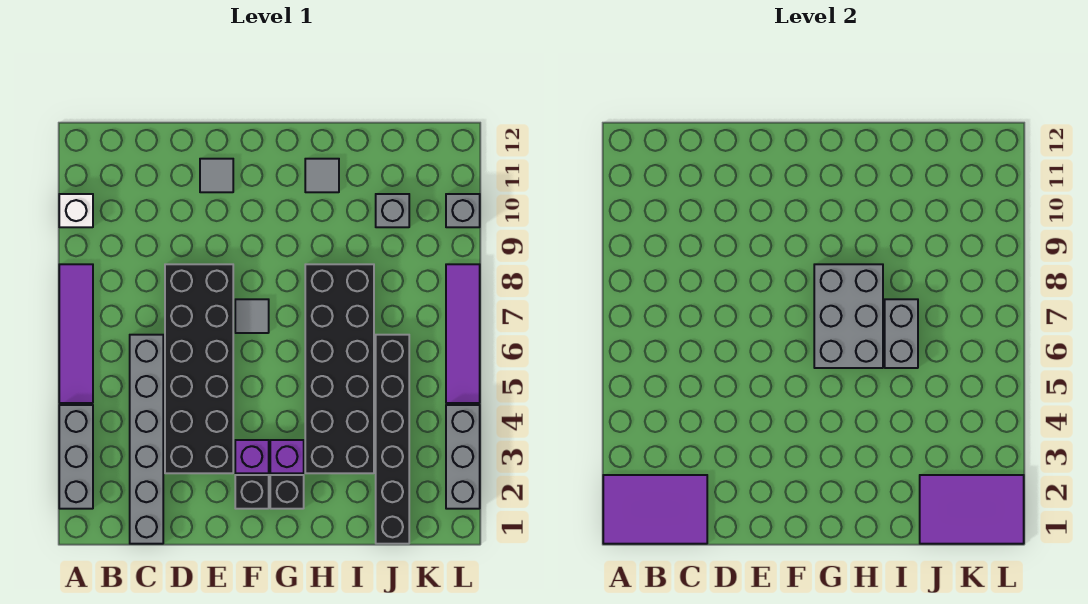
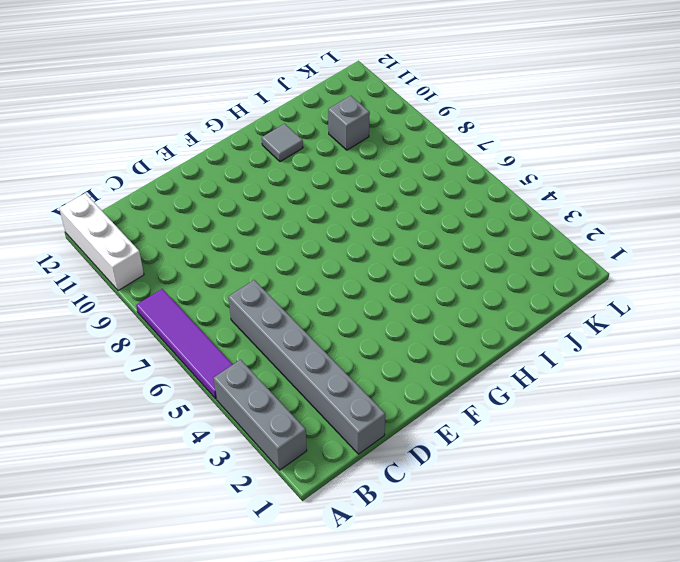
white 1x3 brick [59,193,144,291] -> white 1x1 brick [59,194,93,227]
none -> black 2x6 brick [165,264,233,473]
none -> grey 1x1 tile [200,159,233,192]
none -> black 1x1 brick [235,475,269,509]

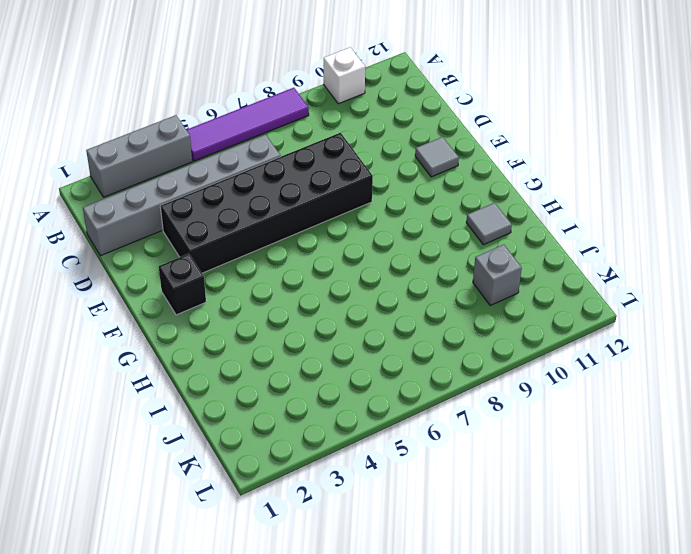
none -> purple 1x1 brick [235,440,269,473]
none -> grey 1x1 tile [235,299,269,333]
none -> black 1x1 brick [270,475,304,509]

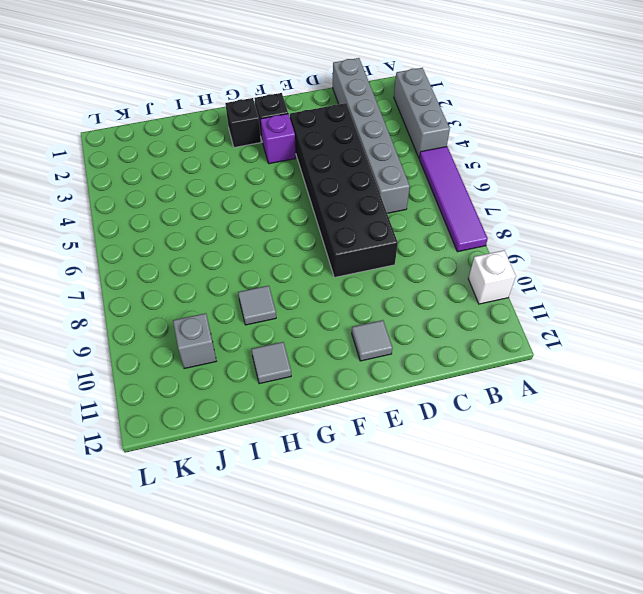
grey 1x1 tile [238,286,276,325] -> grey 1x1 tile moved to [235,299,269,333]
none -> purple 1x1 brick [270,440,304,473]
none -> black 2x6 brick [305,264,374,473]
none -> black 1x6 brick [376,335,409,544]

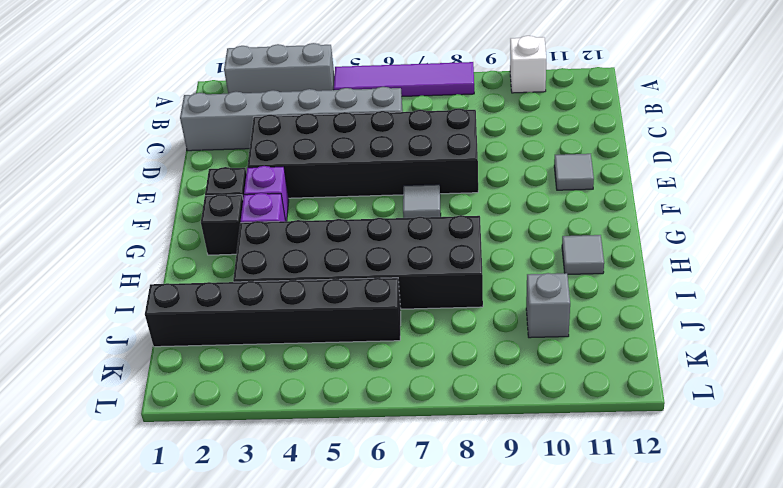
none -> grey 1x3 brick [446,405,480,509]
none -> purple 1x4 tile [446,264,480,403]
none -> grey 1x1 brick [446,194,480,227]

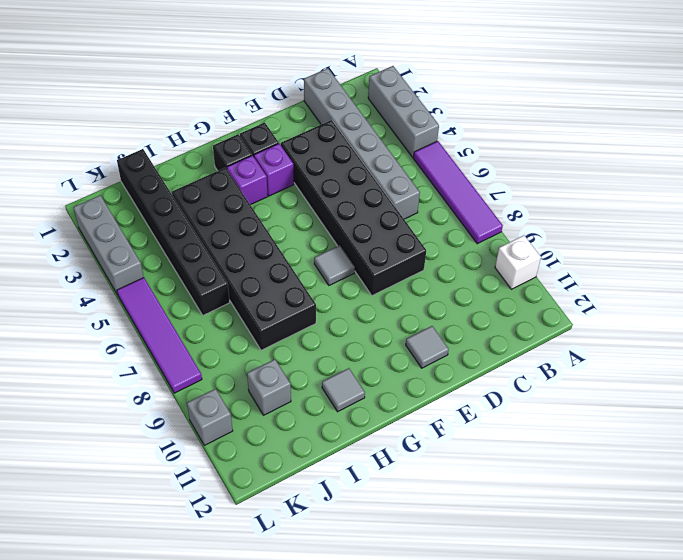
none -> purple 2x3 tile [603,475,707,544]
none -> grey 2x3 brick [814,264,883,368]
none -> grey 1x2 brick [885,299,918,368]

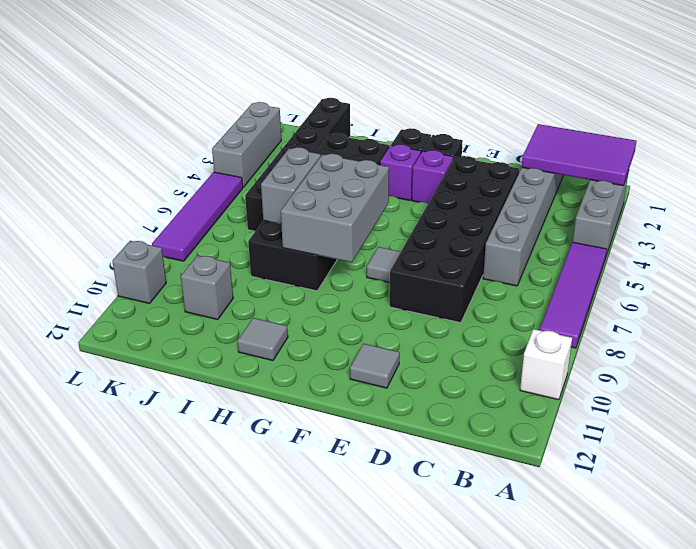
none -> purple 2x3 tile [920,475,1024,544]

